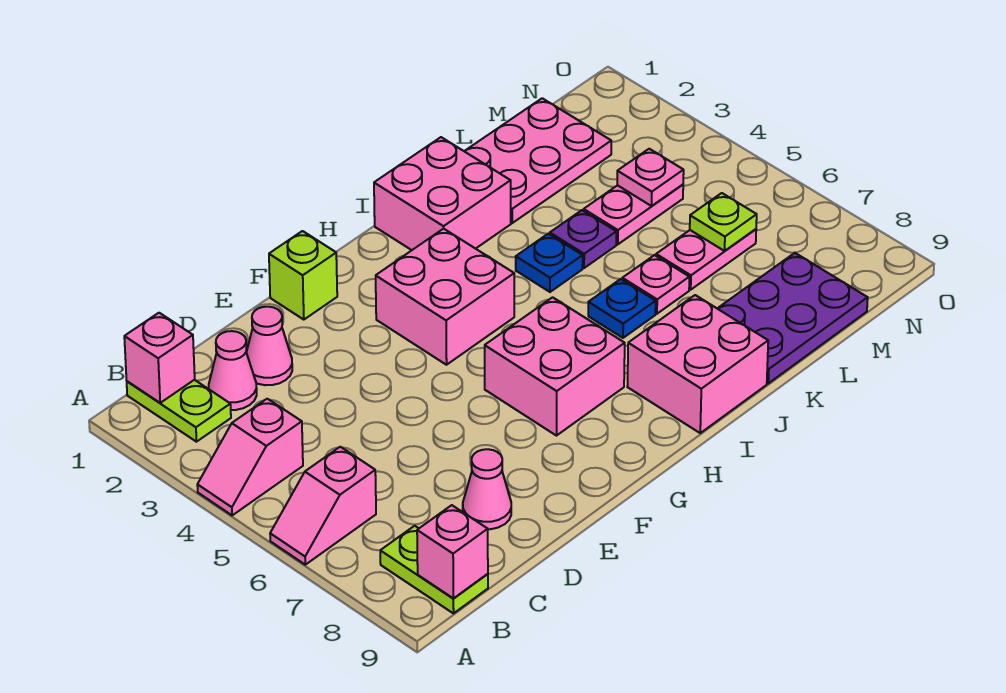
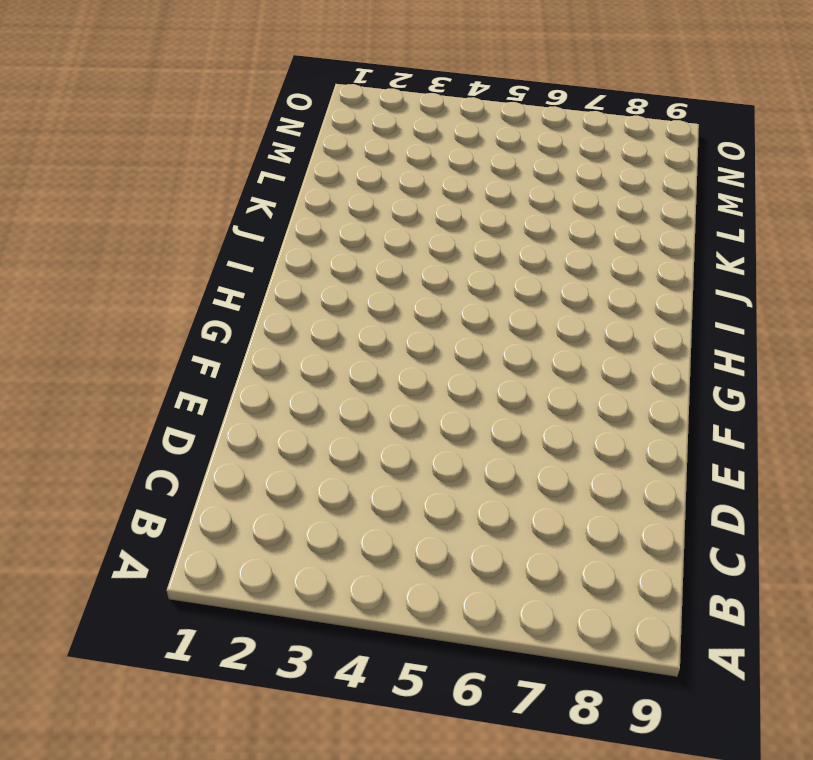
none -> pink 1x2 slope [197,399,303,515]
none -> pink 1x2 slope [270,447,376,565]
none -> lime 1x2 plate [127,380,231,442]

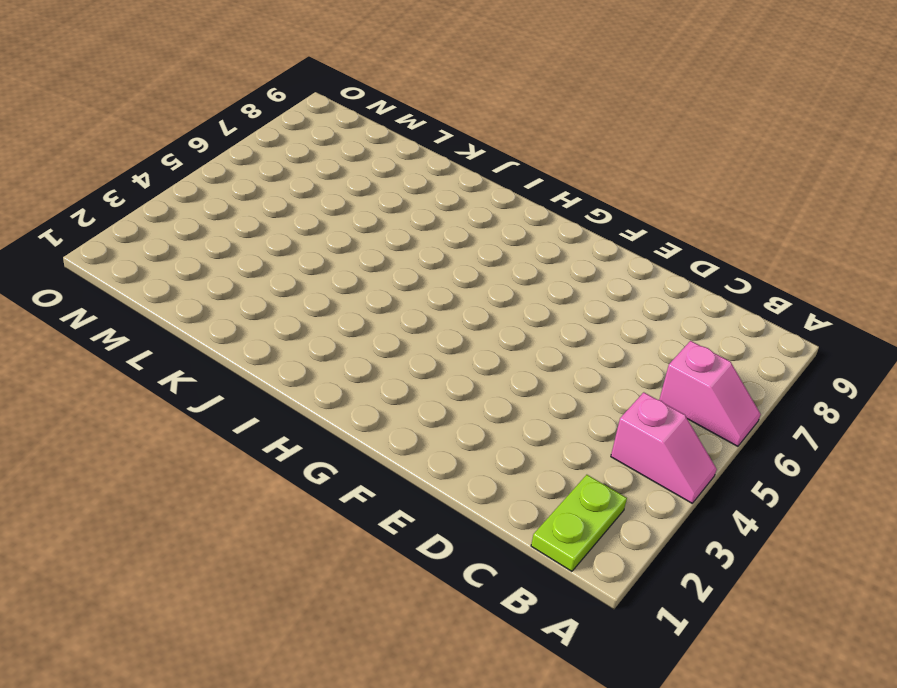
none -> lime 1x2 plate [380,526,488,613]
none -> pink 1x1 cone [209,331,257,410]
none -> pink 1x1 cone [246,307,292,385]

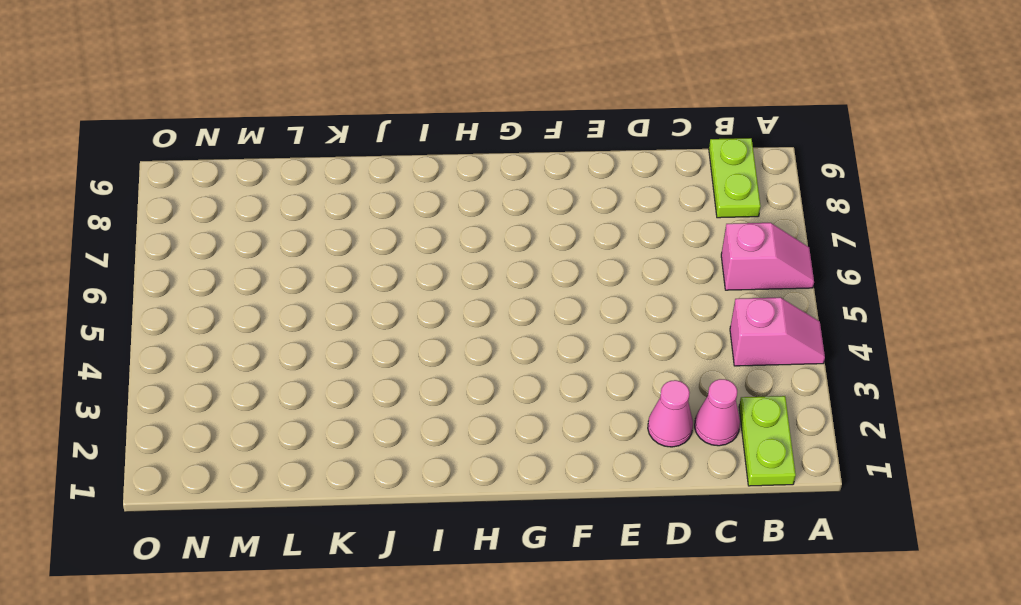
none -> pink 1x1 cone [463,449,511,529]
none -> lime 1x1 brick [269,231,337,320]
none -> pink 2x2 brick [376,229,514,365]

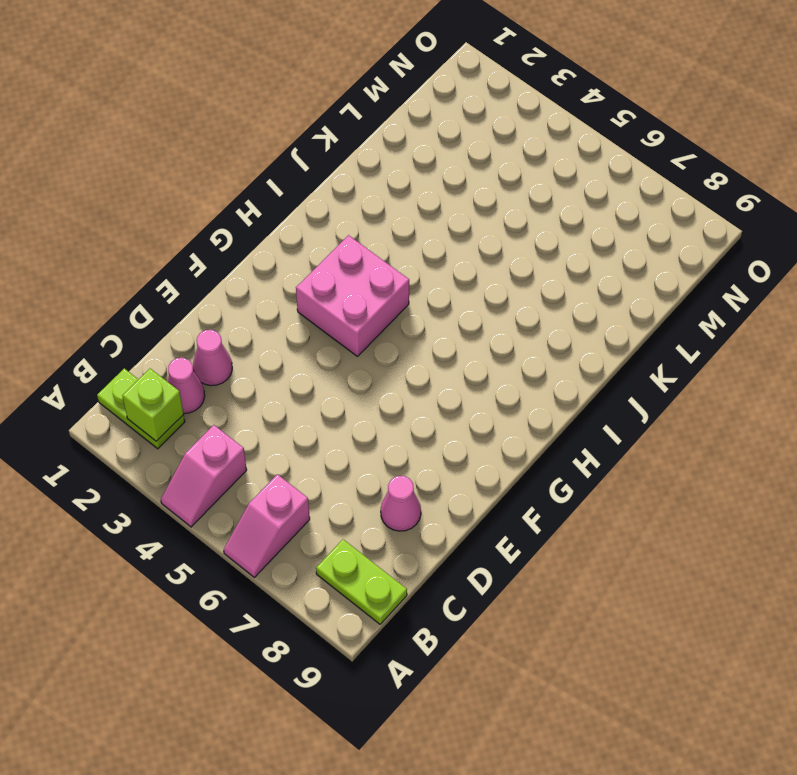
lime 1x1 brick [122,369,184,441] -> lime 1x1 brick moved to [269,231,337,320]
none -> pink 2x2 brick [485,297,625,436]
none -> pink 2x2 brick [374,137,511,250]
none -> pink 2x2 brick [627,295,768,433]

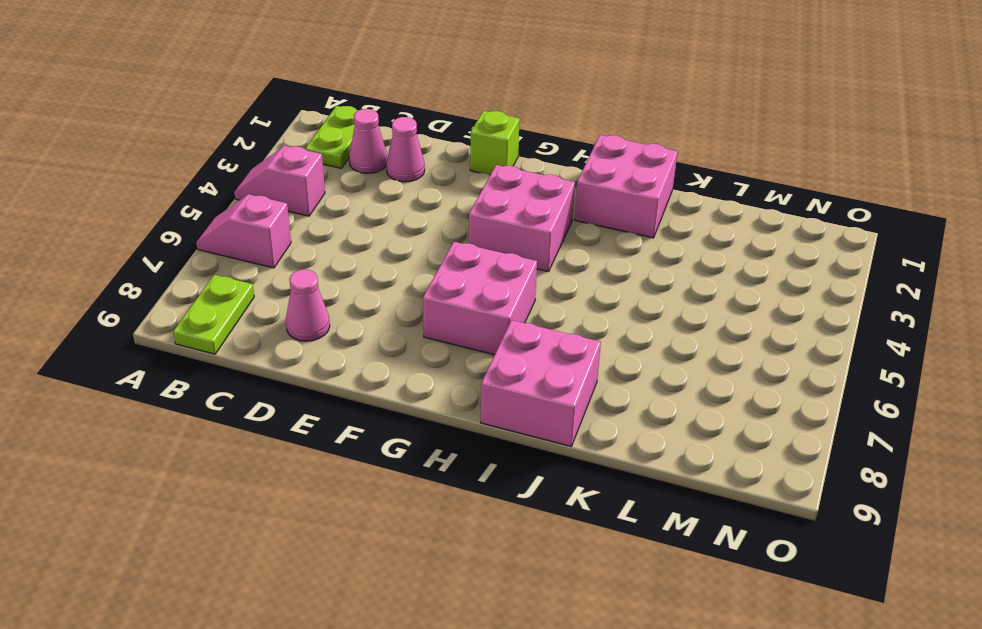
none -> blue 1x1 plate [516,234,583,292]
none -> blue 1x1 plate [588,279,656,338]
none -> pink 2x3 plate [465,98,611,223]

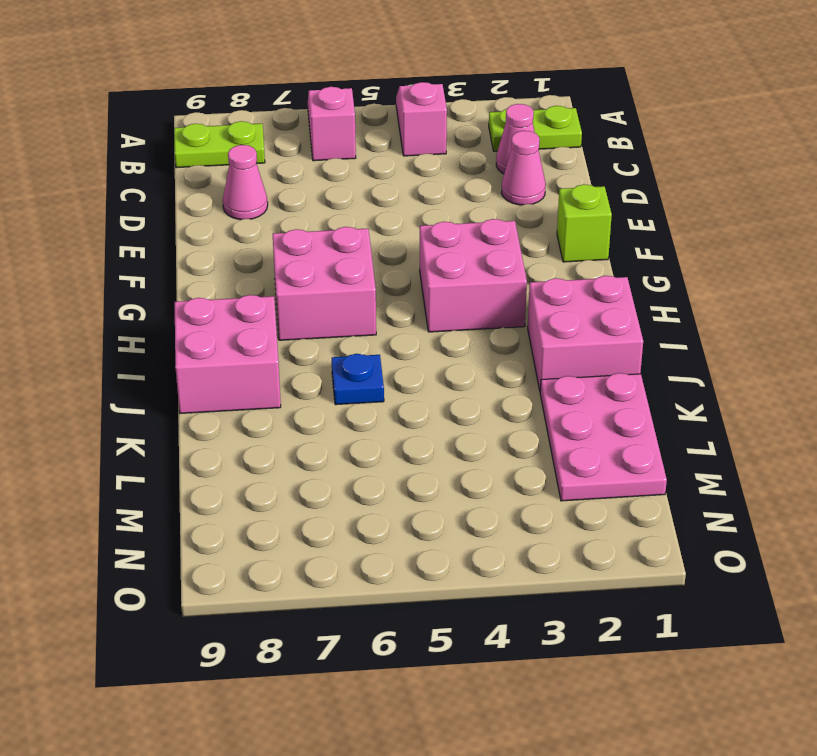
none -> blue 1x1 plate [516,234,583,292]
none -> purple 1x1 plate [550,210,616,268]
none -> pink 1x1 plate [622,255,689,314]

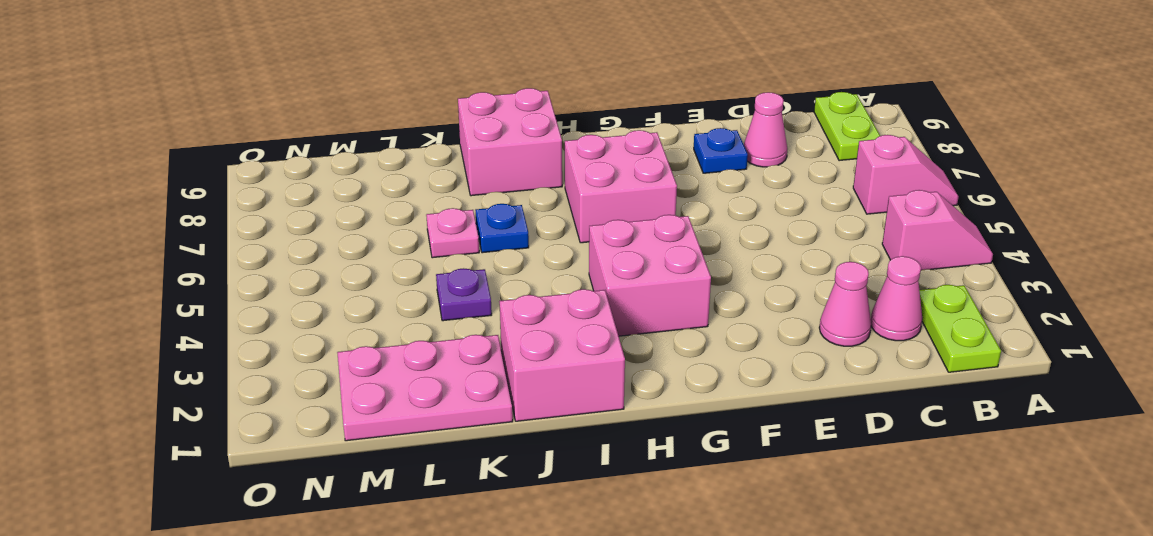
blue 1x1 plate [694,128,748,173] -> blue 1x1 plate moved to [516,234,583,292]
none -> lime 1x1 brick [269,231,337,320]
none -> purple 2x3 plate [717,253,868,383]
none -> pink 1x2 plate [584,185,683,244]

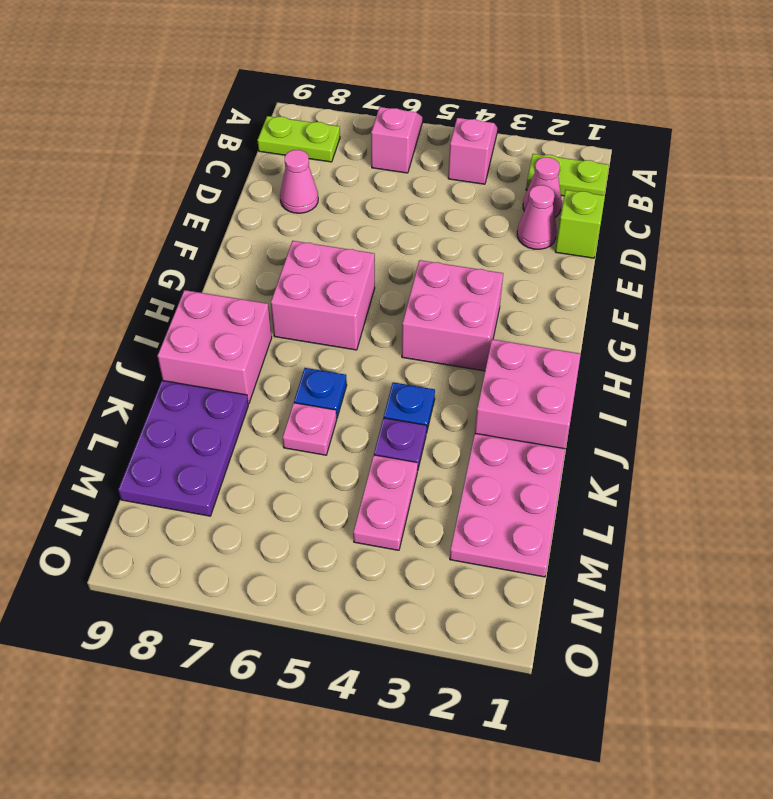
lime 1x1 brick [555,190,605,258] -> lime 1x1 brick moved to [269,231,337,320]
none -> pink 1x2 plate [656,229,756,290]
none -> pink 1x1 brick [124,313,195,403]
none -> pink 1x1 brick [417,505,488,598]

